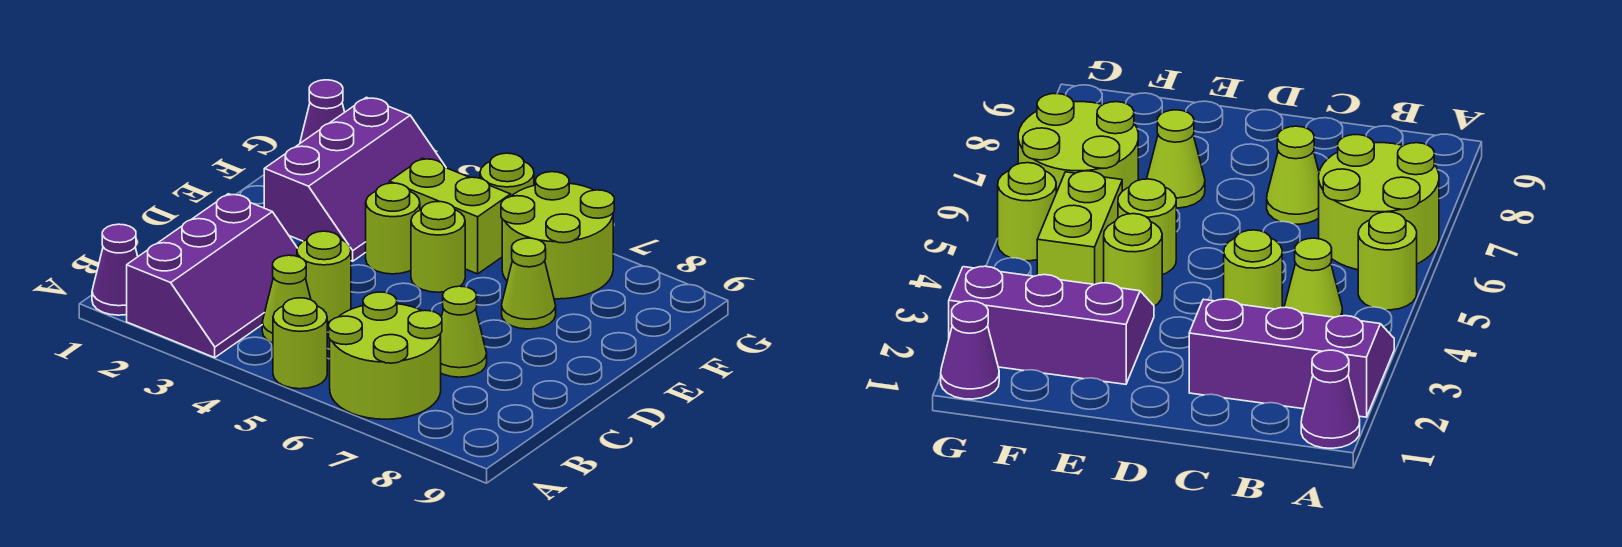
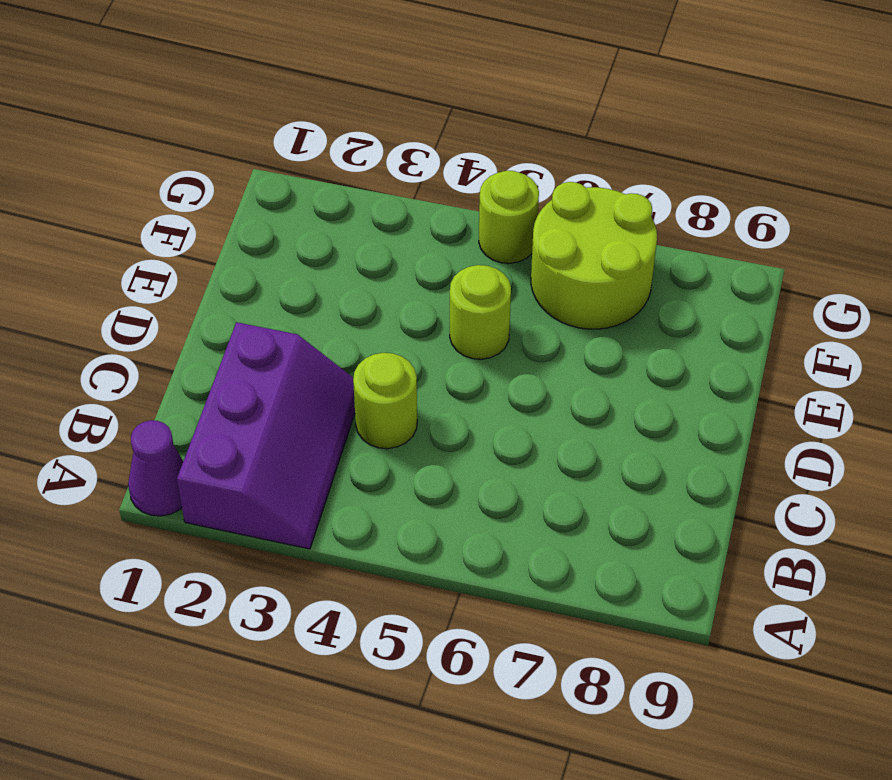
none -> lime 1x1 round brick [273,298,327,389]
none -> lime 2x2 round brick [329,292,442,419]
none -> lime 1x1 cone [262,255,311,343]

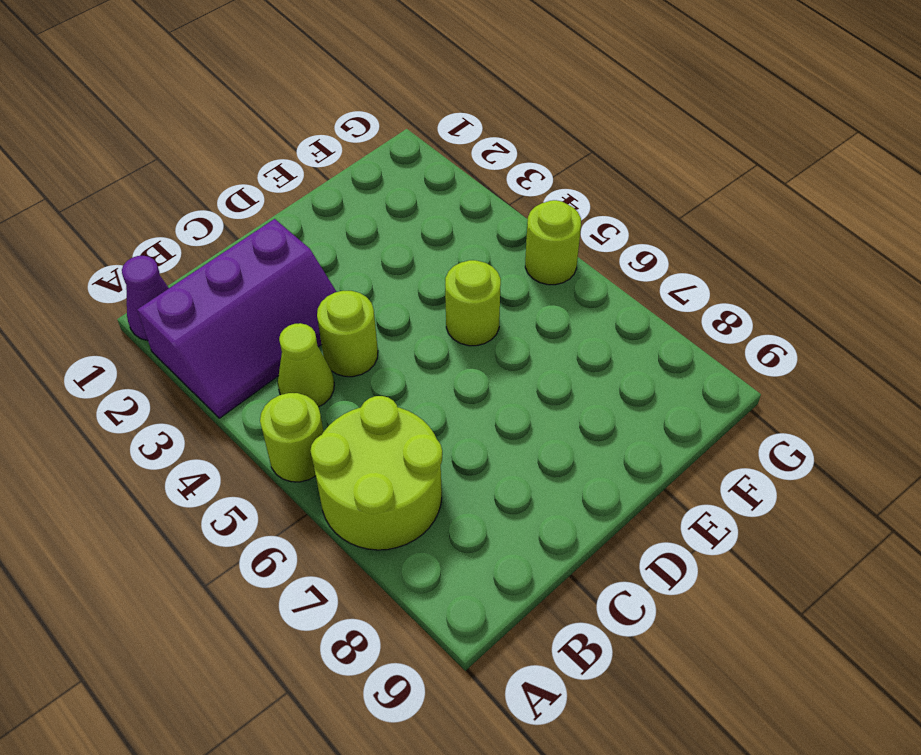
none -> lime 1x1 cone [441,286,487,377]
none -> purple 2x3 slope [264,97,446,261]
none -> lime 1x1 round brick [366,183,420,274]

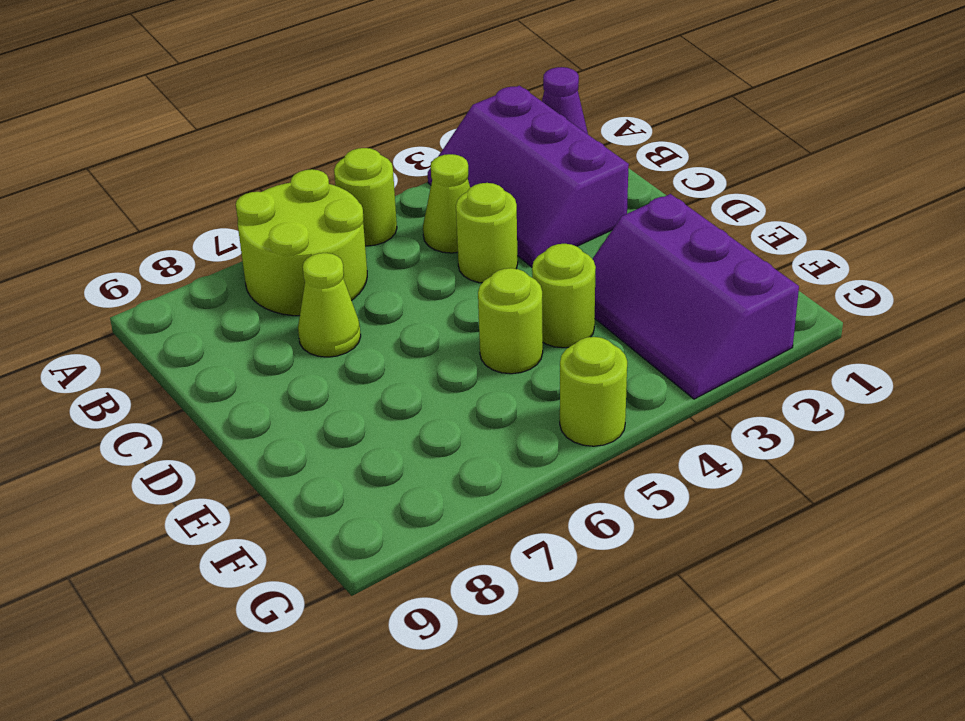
none -> lime 1x1 cone [502,238,556,329]
none -> lime 1x2 brick [389,158,511,274]
none -> lime 2x2 round brick [501,172,614,299]

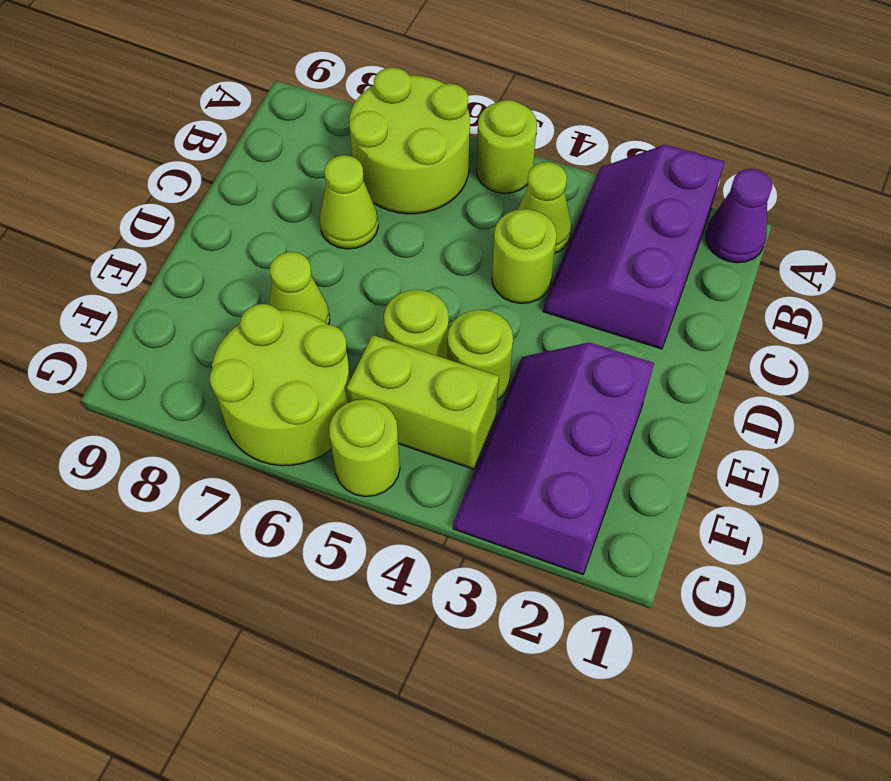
none -> purple 1x1 cone [300,80,345,143]

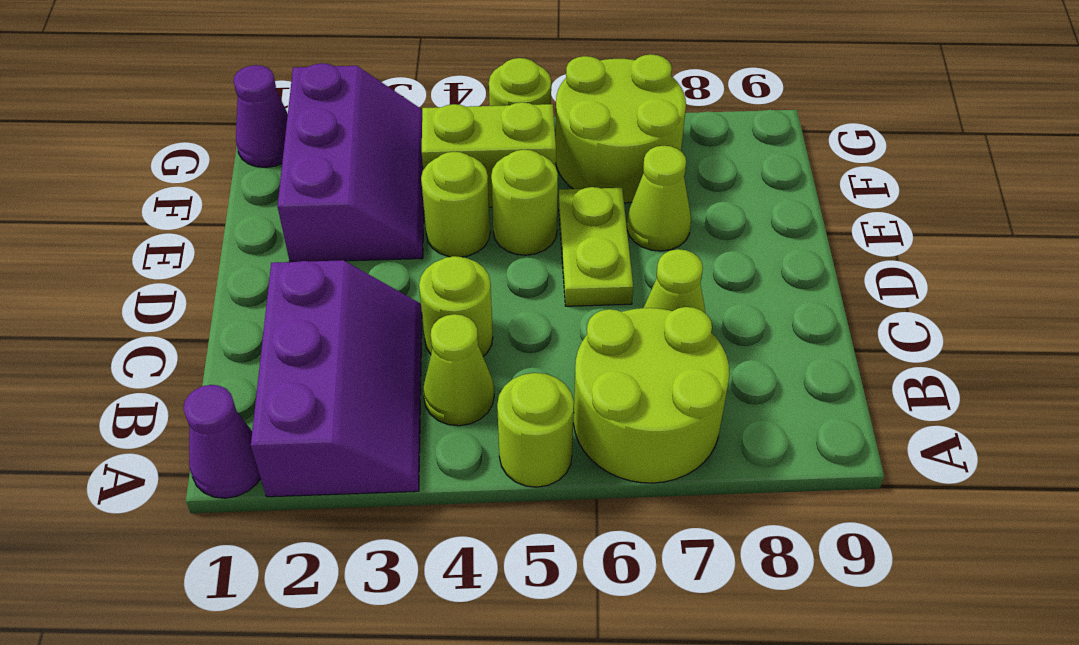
lime 1x2 plate [559,187,633,306] -> none

